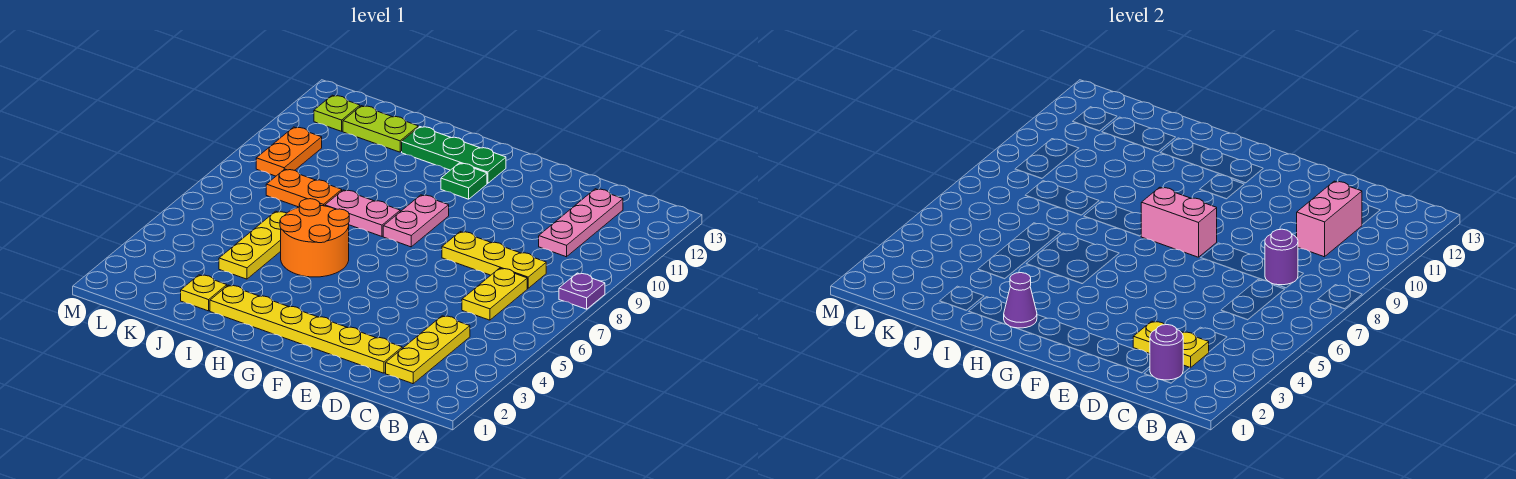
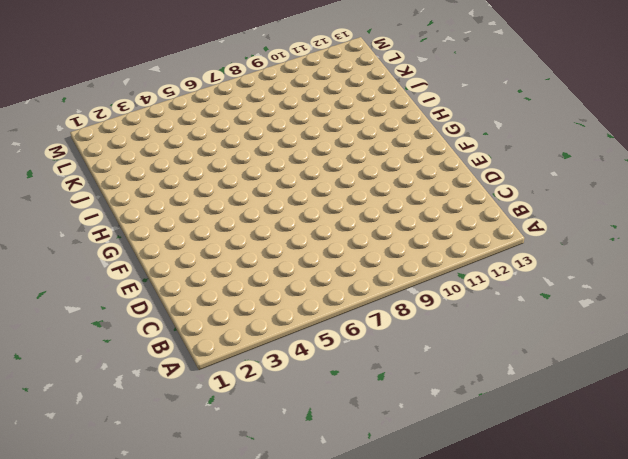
none -> purple 1x1 plate [559,273,605,309]
none -> yellow 1x3 plate [386,316,470,384]
none -> yellow 1x2 plate [462,268,527,320]

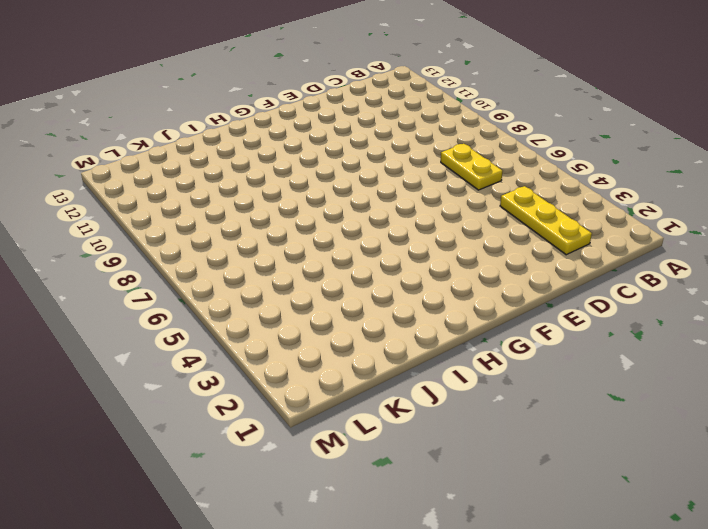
none -> purple 1x1 plate [559,273,605,309]
none -> yellow 1x3 plate [442,232,546,288]
none -> pink 1x3 plate [539,189,623,257]

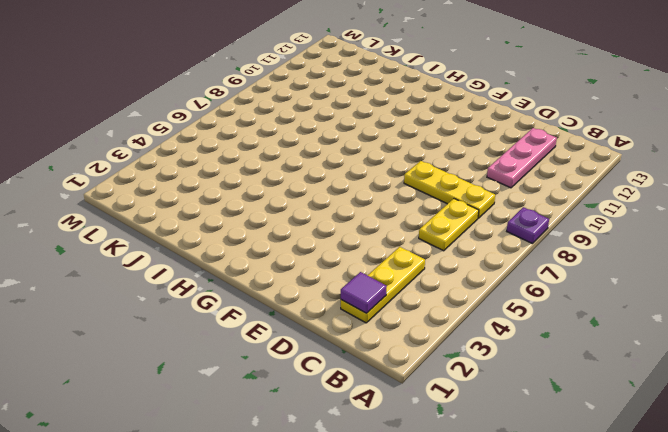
purple 1x1 tile [341,272,387,313] -> purple 1x1 round brick [1150,325,1183,380]
none -> yellow 1x6 plate [210,285,402,373]
none -> pink 1x2 plate [383,195,449,247]
none -> green 1x1 plate [441,163,487,199]

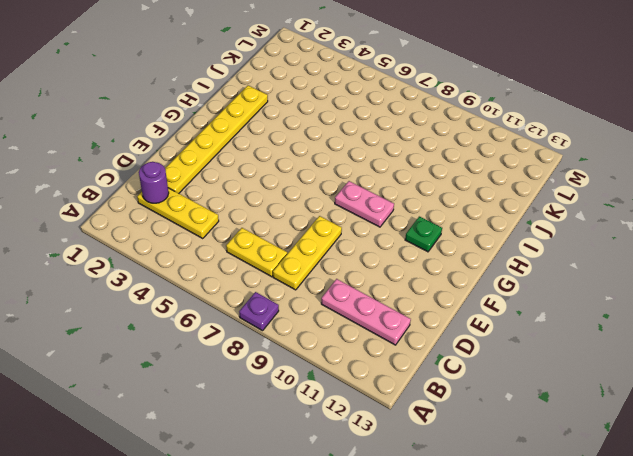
none -> green 1x3 plate [402,127,506,183]
none -> orange 2x2 round brick [280,199,349,277]
none -> pink 1x2 plate [325,190,400,236]

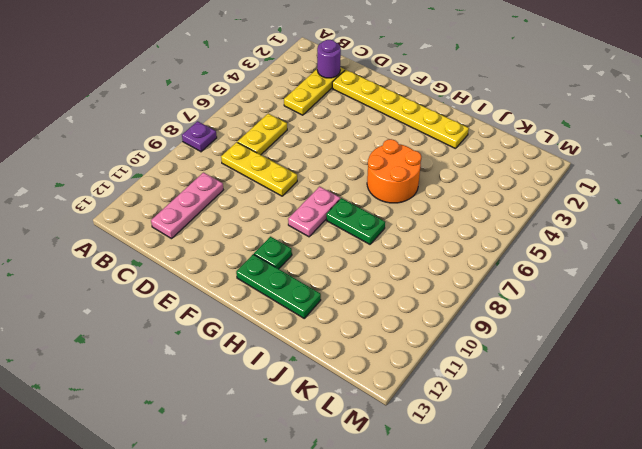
green 1x2 plate [326,198,385,244] -> pink 1x2 plate [325,190,400,236]
none -> yellow 1x1 plate [181,275,227,311]
none -> yellow 1x3 plate [219,211,286,279]
none -> orange 1x2 plate [266,169,342,207]

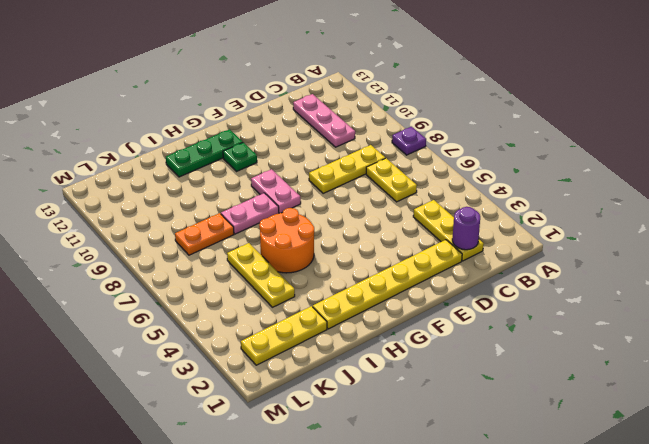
yellow 1x3 plate [241,306,327,365] -> yellow 1x1 plate [181,275,227,311]
none -> lime 1x2 plate [343,106,418,152]
none -> orange 1x2 plate [256,127,322,176]
none -> lime 1x1 plate [314,95,360,131]

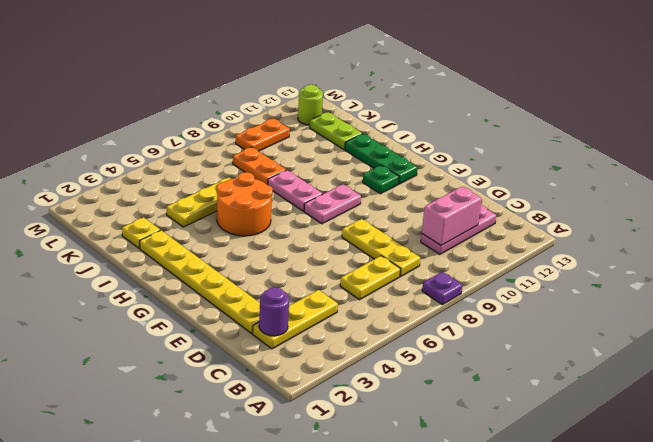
lime 1x1 round brick [298,85,323,125] -> lime 1x1 plate [314,95,360,131]
none -> yellow 1x2 plate [1133,321,1209,368]
none -> purple 1x1 round brick [1265,229,1298,285]
none -> pink 1x2 brick [1141,187,1217,257]

